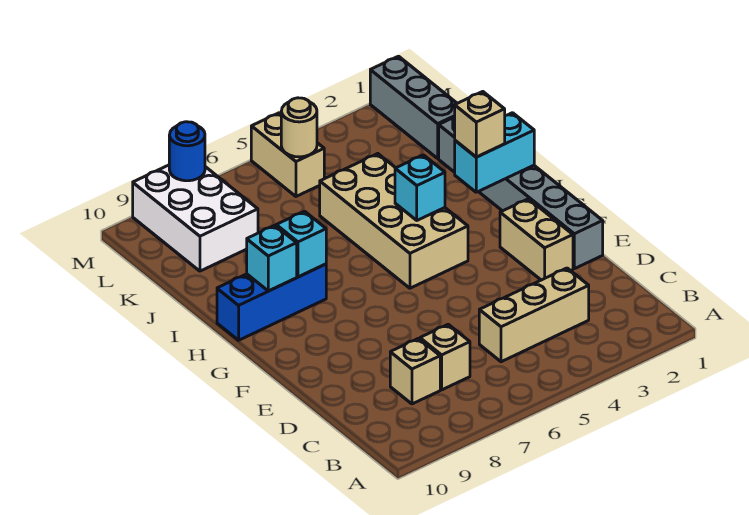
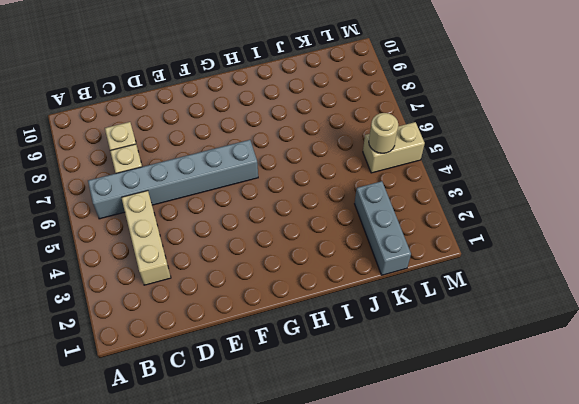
grey 1x6 brick [88,140,258,219] -> grey 1x6 brick moved to [439,117,603,269]
grey 1x3 brick [355,181,411,275] -> grey 1x3 brick turned to [370,56,457,158]
none -> tan 1x2 brick [500,199,573,280]
none -> tan 2x4 brick [320,154,468,288]
none -> blue 1x3 brick [217,264,326,340]

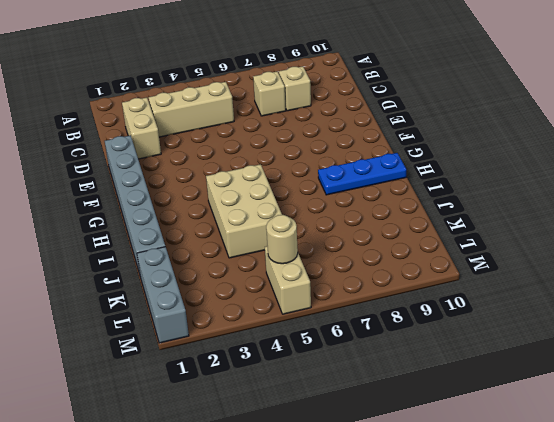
tan 1x2 brick [122,97,161,159] -> tan 1x2 brick moved to [500,199,573,280]
tan 2x3 brick [206,164,282,258] -> tan 2x4 brick [320,154,468,288]
blue 1x3 plate [318,153,406,195] -> blue 1x3 brick [217,264,326,340]
none -> white 2x3 brick [133,165,258,271]
none -> cyan 1x2 brick [455,113,534,192]
none -> cyan 1x1 brick [395,155,445,220]

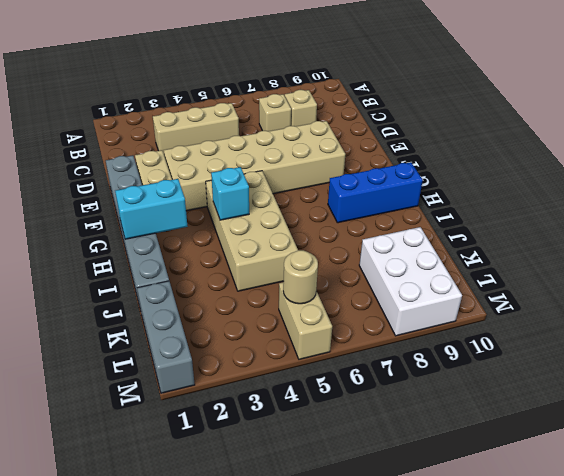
tan 2x6 brick [164,121,345,211] -> none
none -> cyan 1x1 brick [276,211,326,277]
none -> cyan 1x1 brick [247,225,297,291]
none -> blue 1x1 round brick [169,122,205,181]

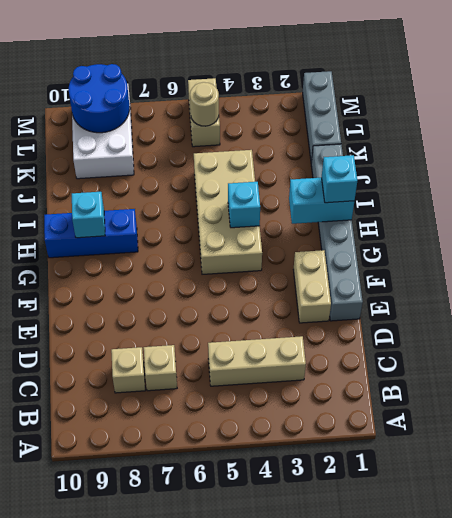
cyan 1x1 brick [322,155,357,203] -> cyan 1x1 brick moved to [276,211,326,277]
blue 2x2 round brick [69,64,130,133] -> blue 1x1 round brick [169,122,205,181]
none -> tan 1x1 brick [455,92,505,157]

